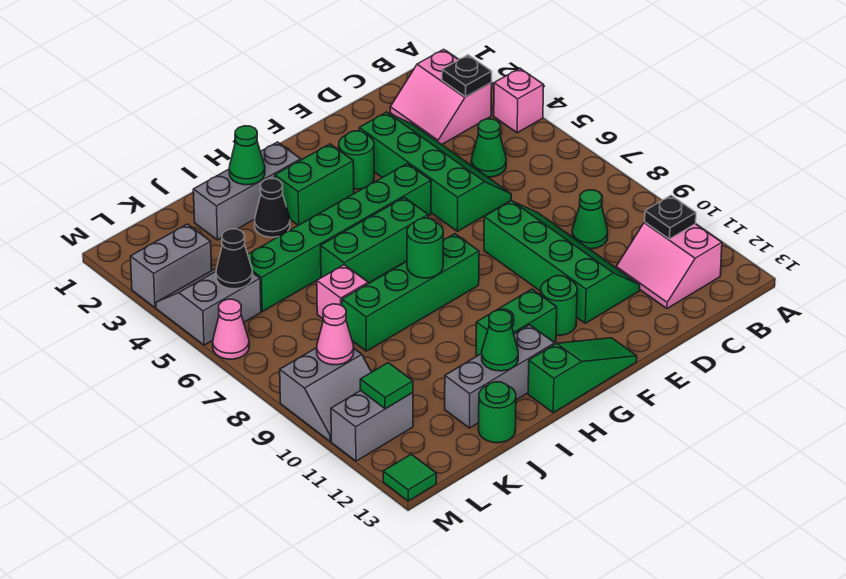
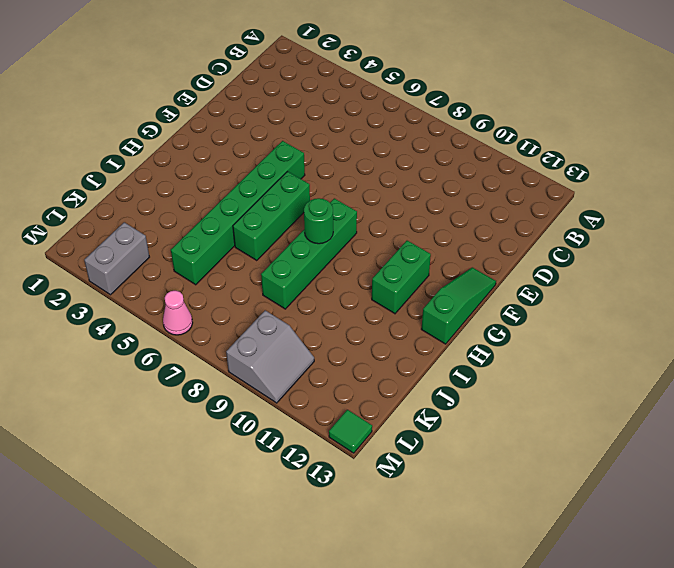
none -> pink 1x1 brick [494,68,544,133]
none -> pink 2x2 slope [390,49,492,145]
none -> pink 2x2 slope [616,222,722,309]
none -> green 1x1 cone [471,119,506,177]

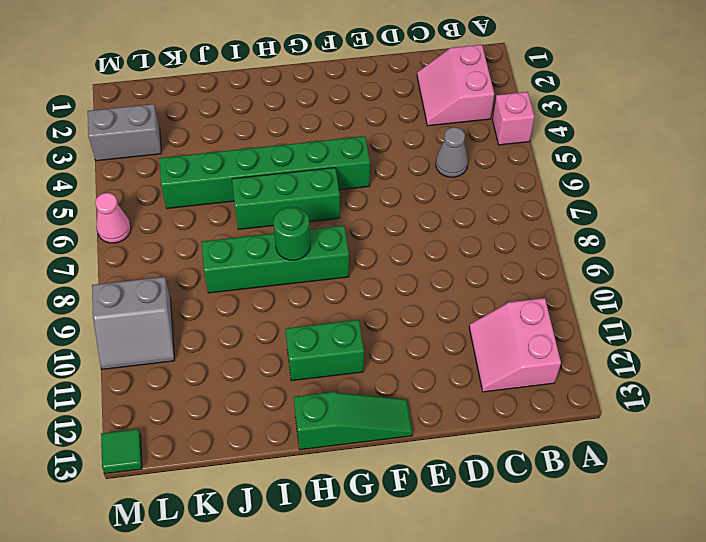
grey 1x1 cone [436,127,468,177] -> green 1x1 cone [471,119,506,177]
none -> green 1x1 cone [572,190,608,249]
none -> green 2x4 slope [359,112,511,231]
none -> green 2x4 slope [484,201,640,323]
none -> green 1x1 round brick [339,131,374,189]

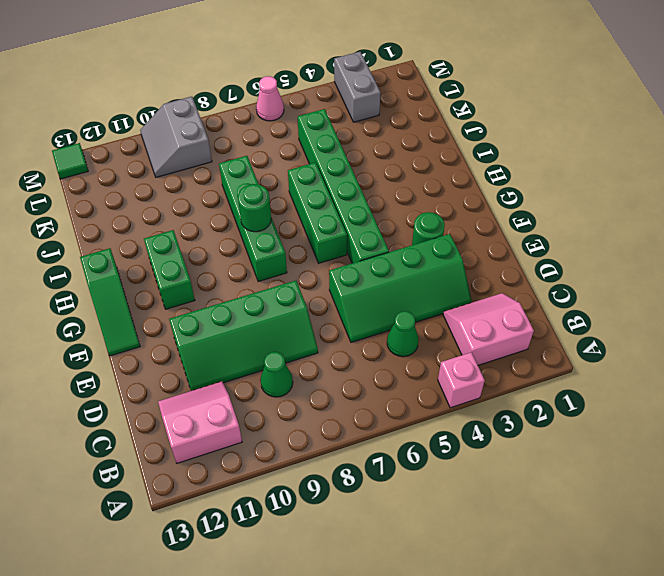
none -> green 1x1 round brick [541,276,577,335]
none -> green 1x2 brick [275,144,354,225]
none -> grey 1x3 brick [193,142,301,240]
none -> grey 1x3 brick [445,325,555,428]

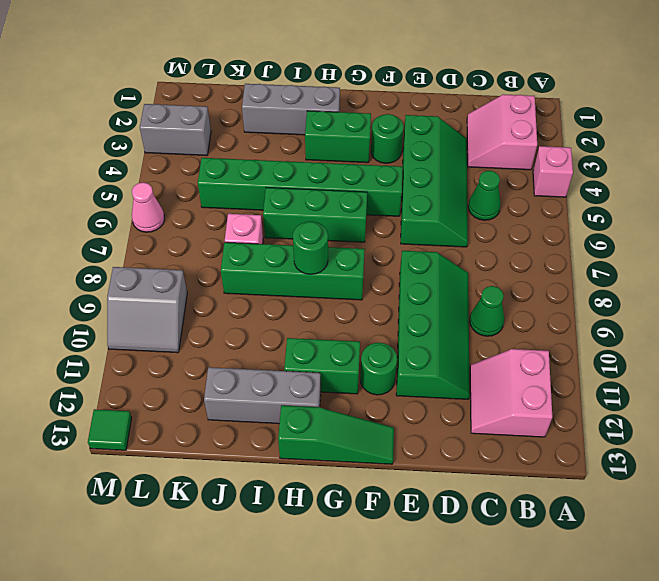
none -> black 1x1 cone [255,179,290,237]
none -> green 1x1 round brick [479,382,516,443]
none -> grey 2x2 slope [156,269,261,345]
none -> grey 1x2 brick [331,391,413,461]

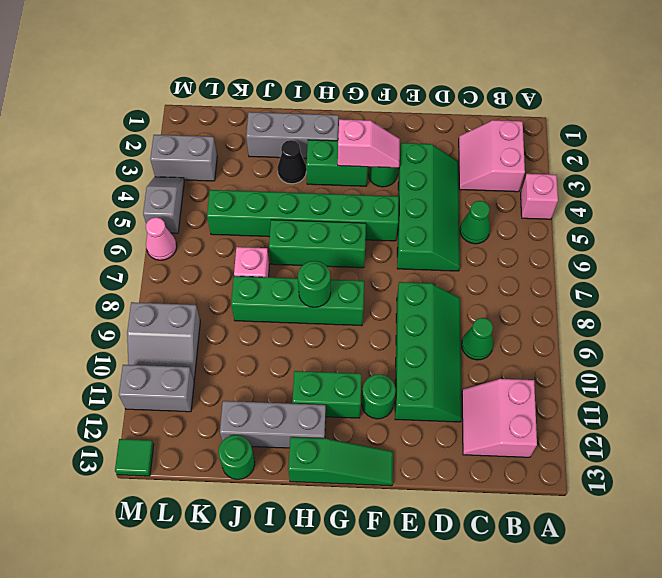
pink 1x2 slope [338,119,400,168] -> none
grey 1x2 slope [143,177,184,233] -> grey 2x2 slope [156,269,261,345]
none -> black 1x1 plate [442,55,492,97]
none -> black 1x1 plate [645,195,696,239]
none -> green 1x1 cone [229,126,265,185]
none -> green 1x1 cone [482,310,518,371]

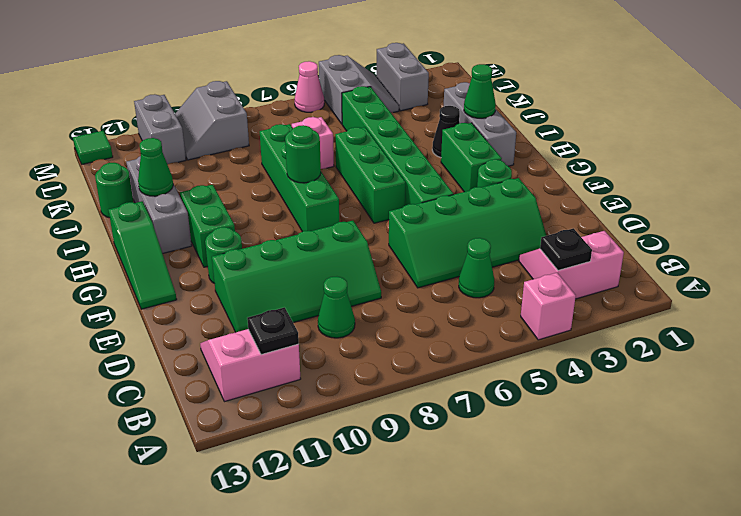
none -> black 1x1 cone [216,229,253,289]
none -> pink 1x1 cone [317,304,354,365]
none -> green 1x1 tile [360,363,413,409]

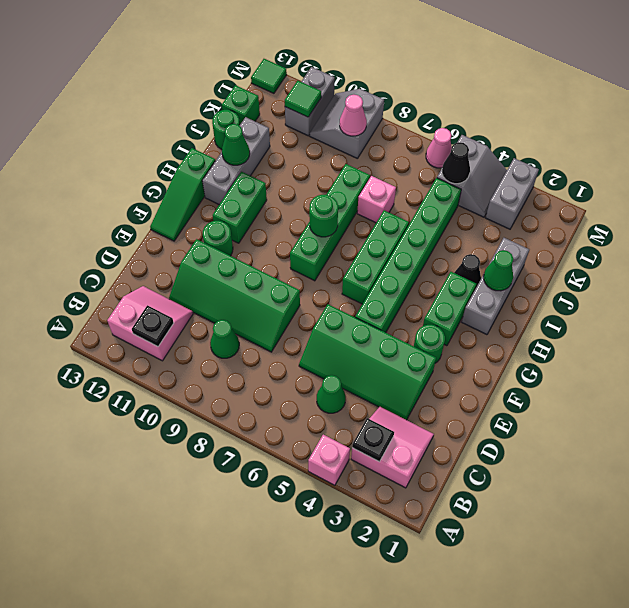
green 1x1 brick [222,85,260,124] -> none

